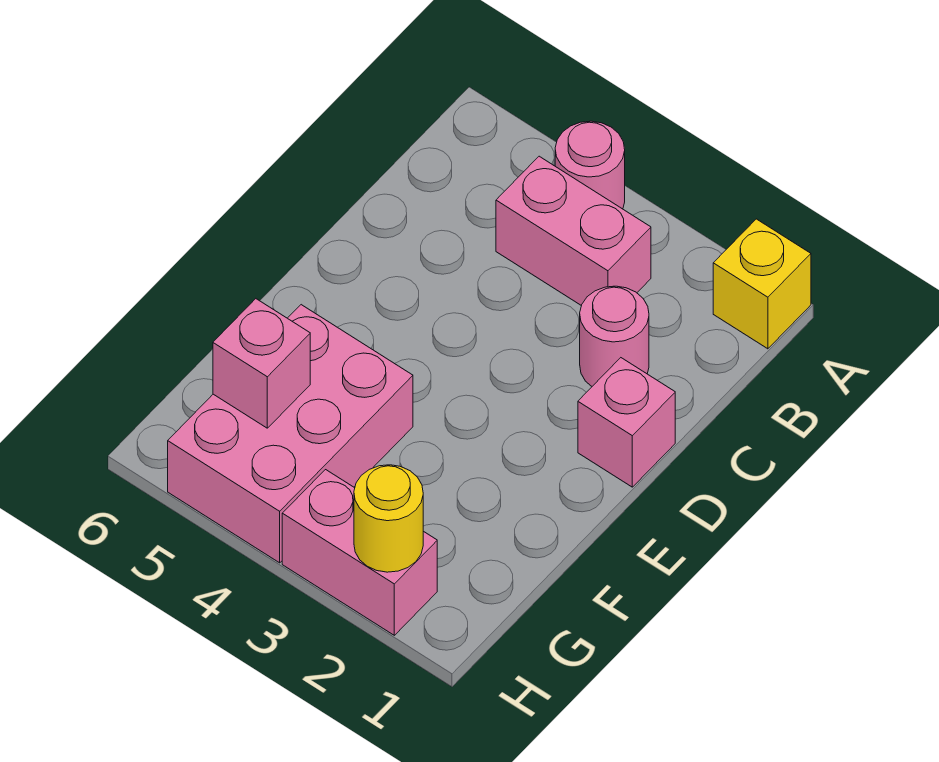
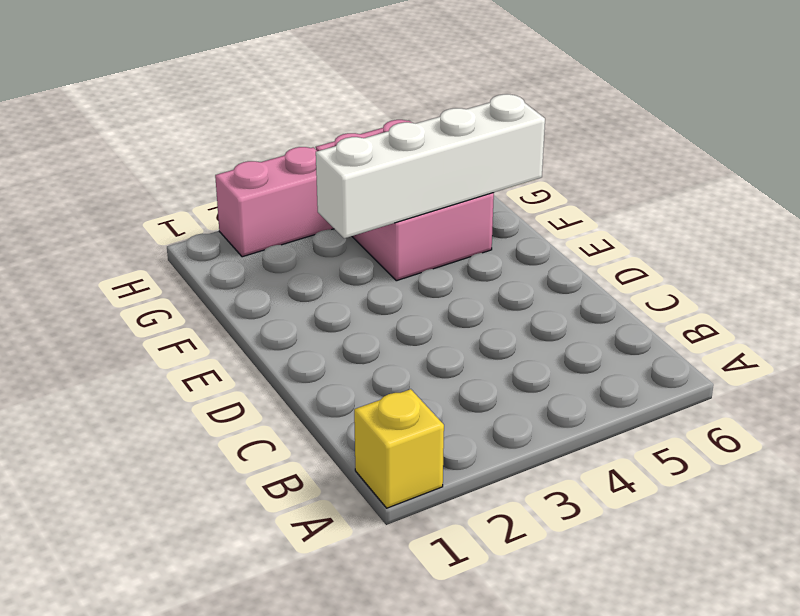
white 1x4 brick [316,94,545,238] -> none
none -> pink 1x1 round brick [555,121,625,209]
none -> pink 1x2 brick [496,156,651,305]

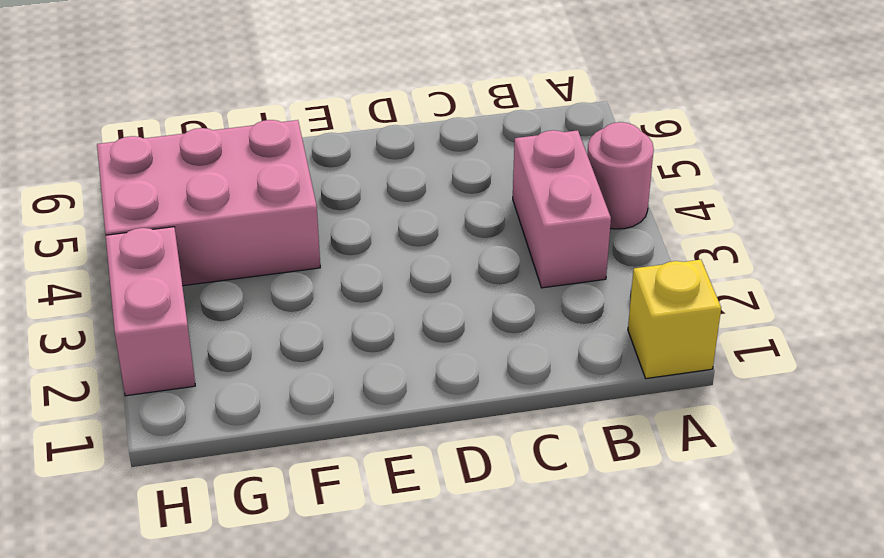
none -> pink 1x1 round brick [580,286,649,386]
none -> pink 1x1 brick [578,358,675,487]

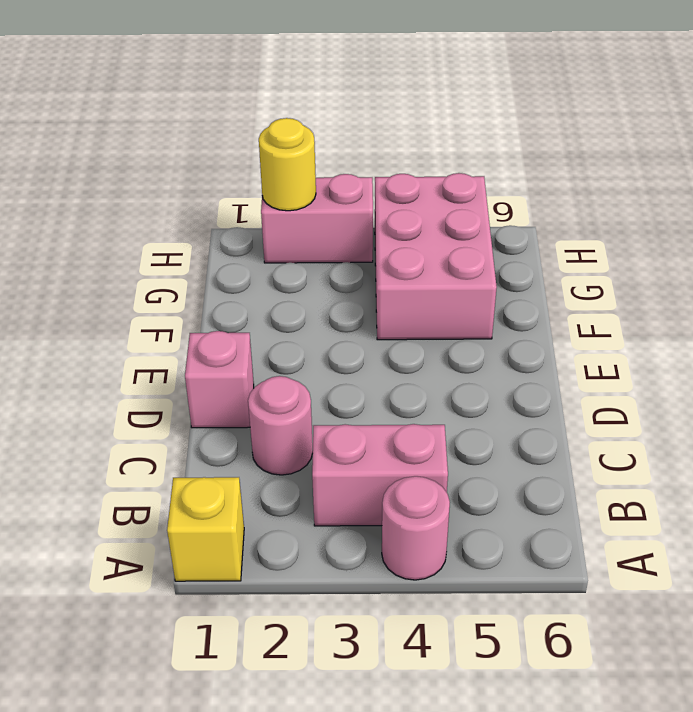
none -> pink 1x1 brick [213,299,310,428]

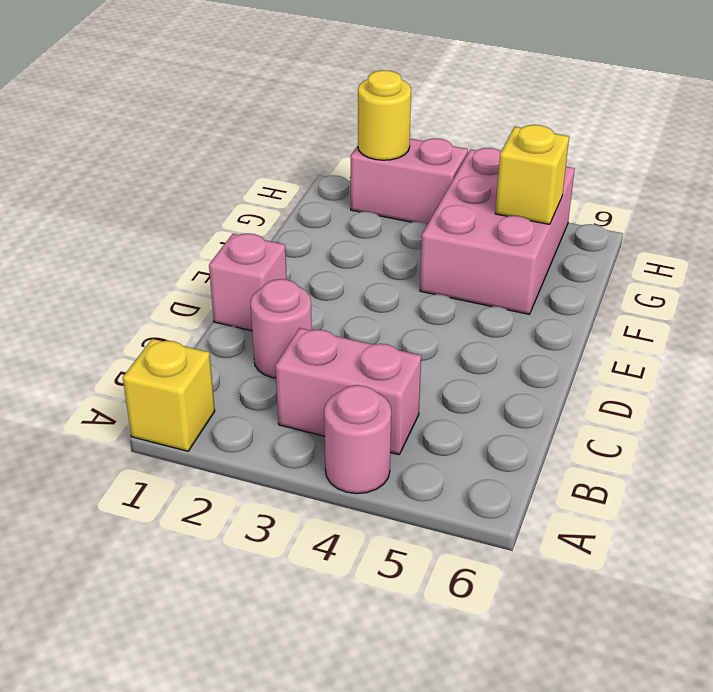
yellow 1x1 brick [495,125,569,224] -> pink 1x1 brick [213,299,310,428]

